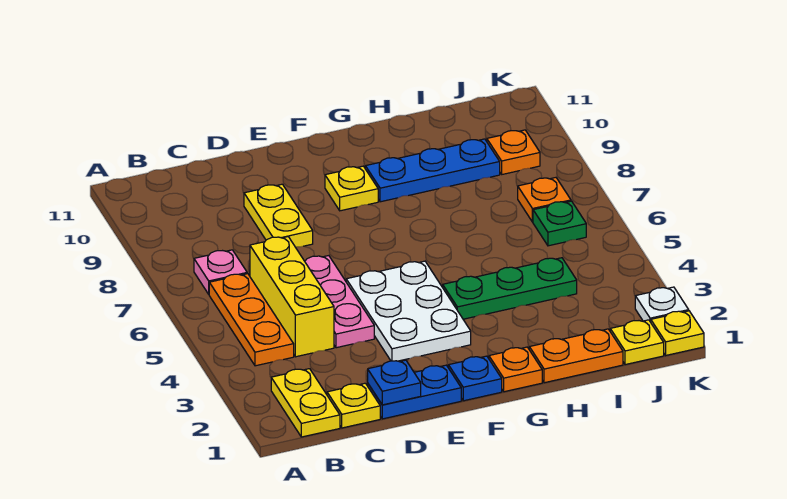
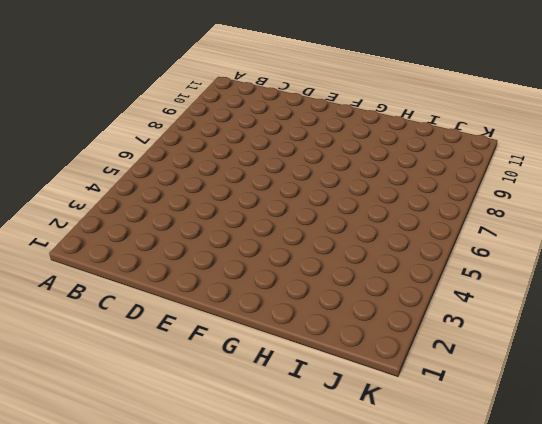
none -> yellow 1x2 plate [271,369,340,437]
none -> orange 1x3 plate [209,274,294,366]
none -> pink 1x1 plate [194,250,247,294]

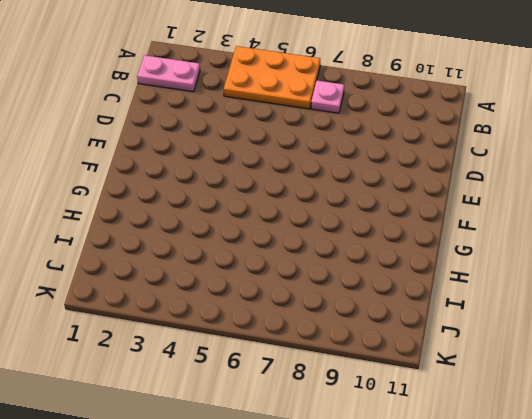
orange 2x3 plate [224,46,320,109] -> orange 1x3 plate [209,274,294,366]
pink 1x2 plate [137,55,200,92] -> yellow 1x2 plate [271,369,340,437]
none -> yellow 1x1 plate [327,383,380,428]
none -> yellow 1x3 brick [250,237,334,357]
none -> blue 1x2 plate [368,365,461,419]

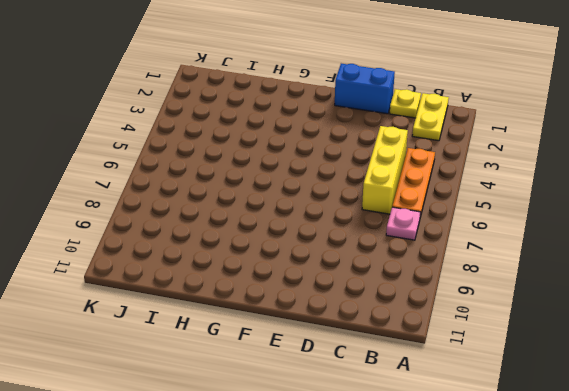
blue 1x2 brick [335,64,395,114] -> blue 1x2 plate [368,365,461,419]
none -> pink 1x3 plate [305,256,374,348]
none -> yellow 1x2 plate [244,184,313,247]
none -> white 2x3 plate [346,261,471,361]

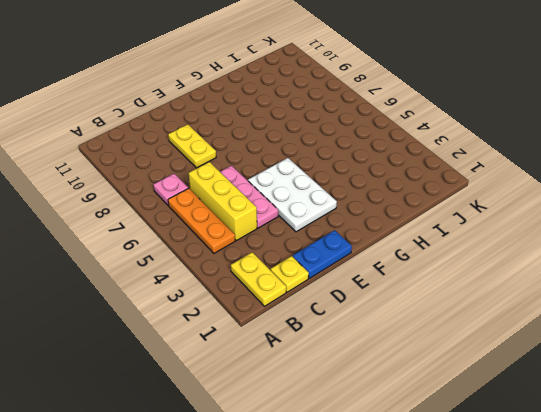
none -> blue 1x1 plate [448,356,502,401]
none -> yellow 1x1 plate [325,166,378,211]
none -> orange 1x1 plate [489,347,542,392]

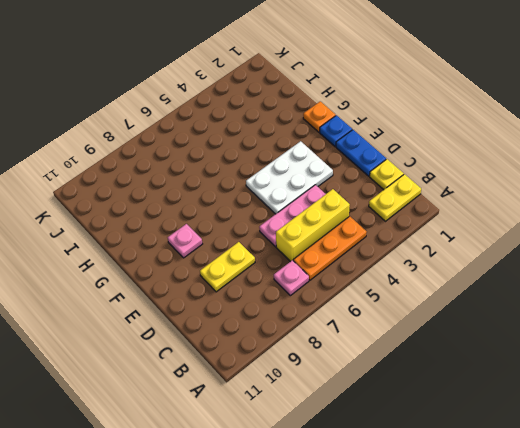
pink 1x1 plate [168,224,202,258] -> yellow 1x1 plate [325,166,378,211]
none -> green 1x3 plate [443,258,577,319]
none -> blue 1x3 plate [365,139,500,202]
none -> orange 1x2 plate [529,329,623,383]

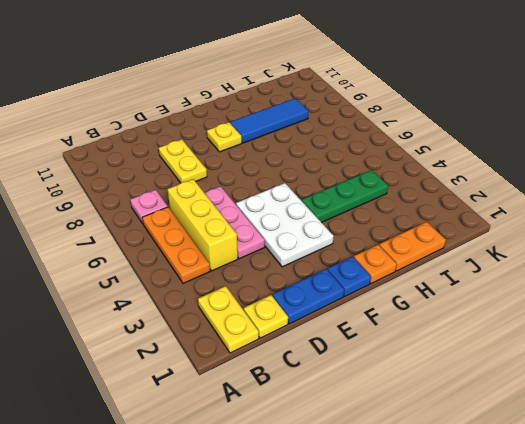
blue 1x3 tile [230,98,309,143] -> blue 1x3 plate [365,139,500,202]
none -> yellow 1x1 plate [610,320,664,365]
none -> green 1x1 plate [533,201,586,246]
none -> orange 1x1 plate [518,178,571,222]

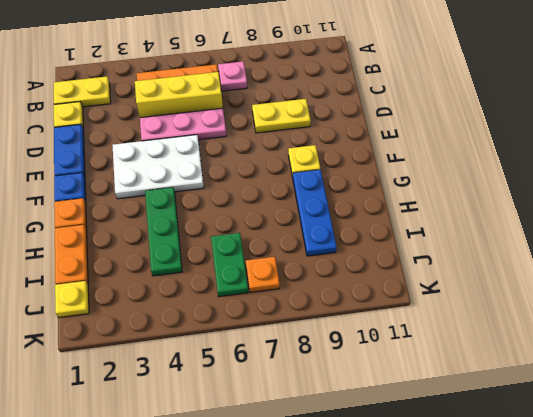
green 1x2 plate [211,233,248,297] -> green 1x1 plate [533,201,586,246]
none -> orange 1x1 plate [487,130,540,174]
none -> yellow 1x1 plate [651,311,704,355]
none -> white 1x1 plate [635,287,689,322]

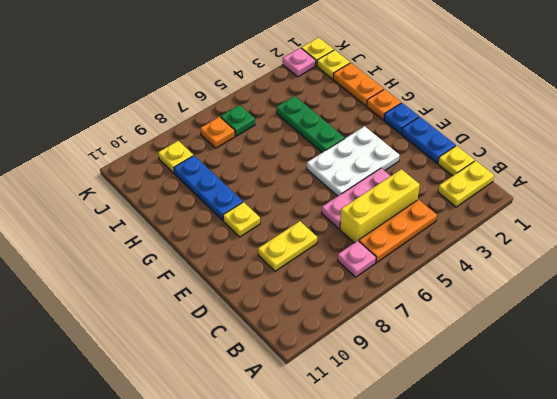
yellow 1x1 plate [158,141,193,173] -> orange 1x1 plate [487,130,540,174]
pink 1x1 plate [283,48,316,77] -> white 1x1 plate [635,287,689,322]
none -> blue 1x1 plate [368,360,421,405]

